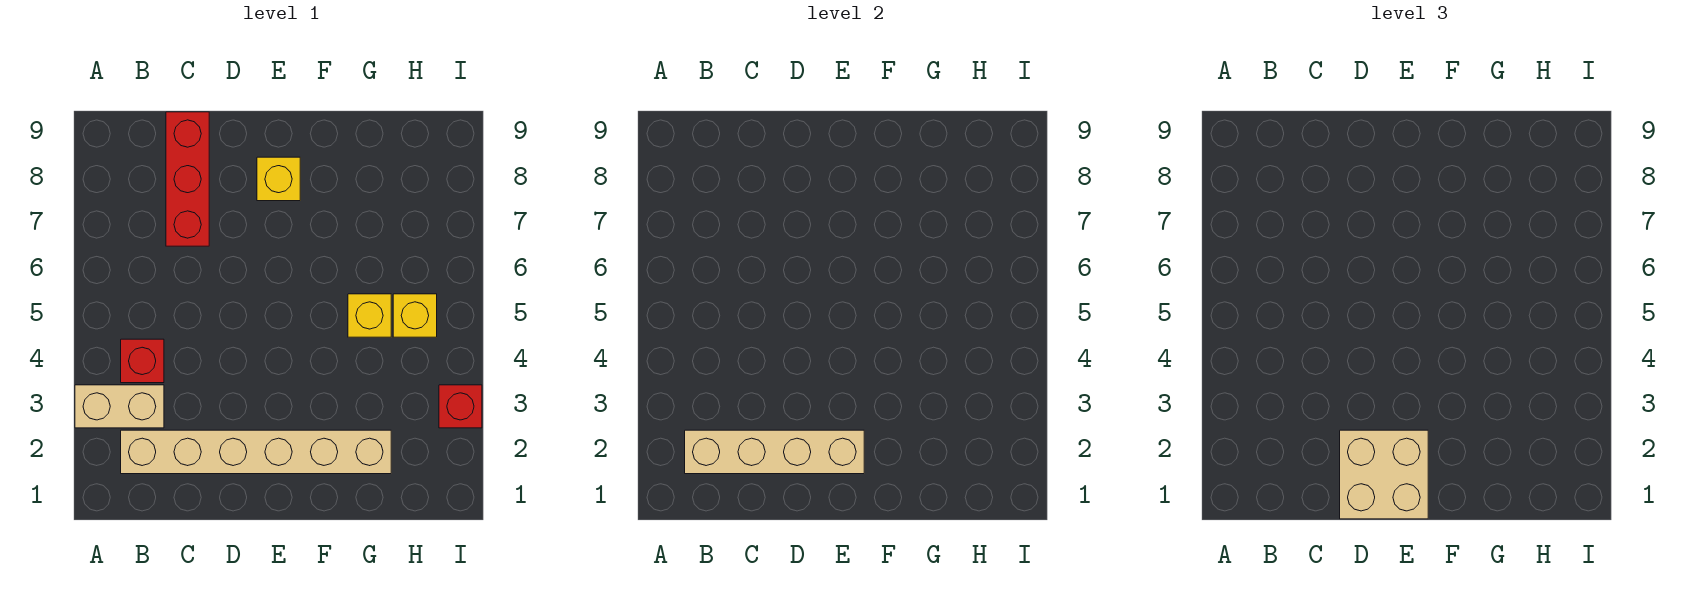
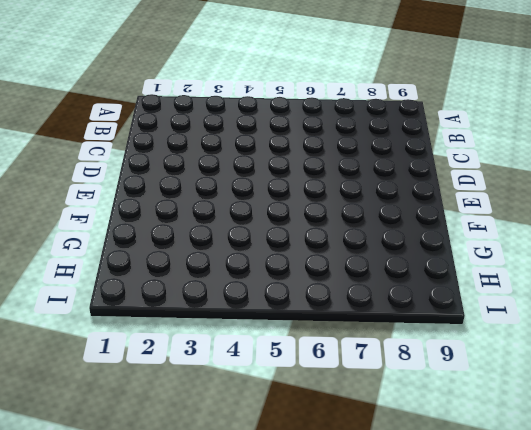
none -> tan 1x2 brick [75,385,164,428]
none -> tan 1x6 brick [121,430,391,474]

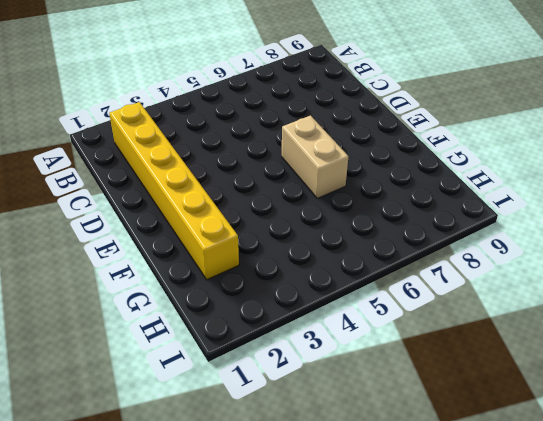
yellow 1x6 brick [109,102,239,280] -> tan 1x6 brick [121,430,391,474]
tan 1x2 brick [282,116,349,198] -> tan 1x2 brick moved to [75,385,164,428]
none -> red 1x1 brick [121,339,164,383]
none -> red 1x3 brick [166,112,209,246]

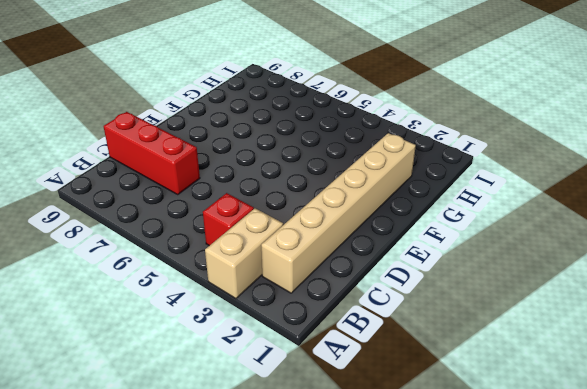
none -> yellow 1x1 brick [257,157,300,201]
none -> yellow 1x1 brick [348,294,391,337]

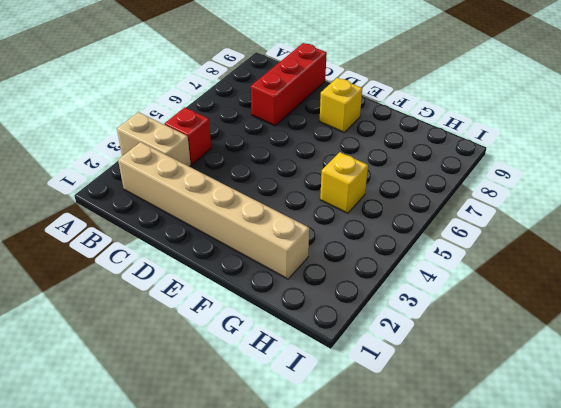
none -> yellow 1x1 brick [393,294,437,337]
none -> red 1x1 brick [439,385,482,428]

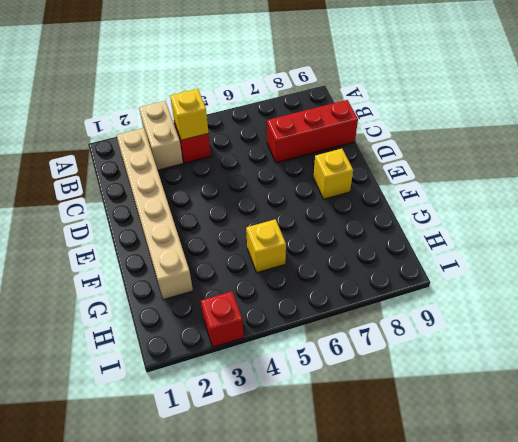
yellow 1x1 brick [170,89,208,140] -> yellow 1x1 brick moved to [393,294,437,337]
none -> tan 1x4 brick [685,430,864,474]
none -> tan 2x2 brick [1340,430,1428,519]

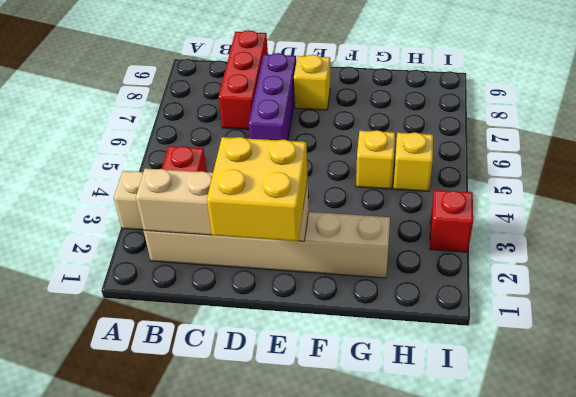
yellow 2x2 brick [207,137,308,241] -> tan 2x2 brick [1340,430,1428,519]
purple 1x3 brick [249,53,296,140] -> none

